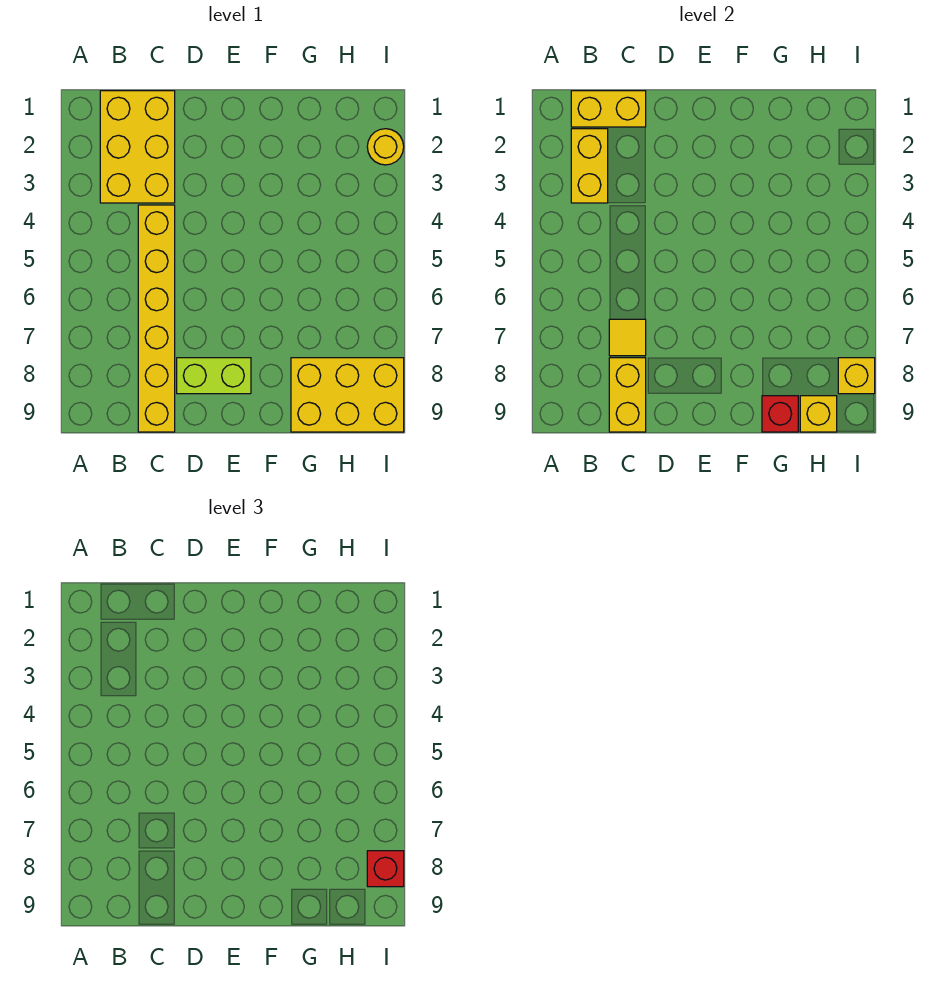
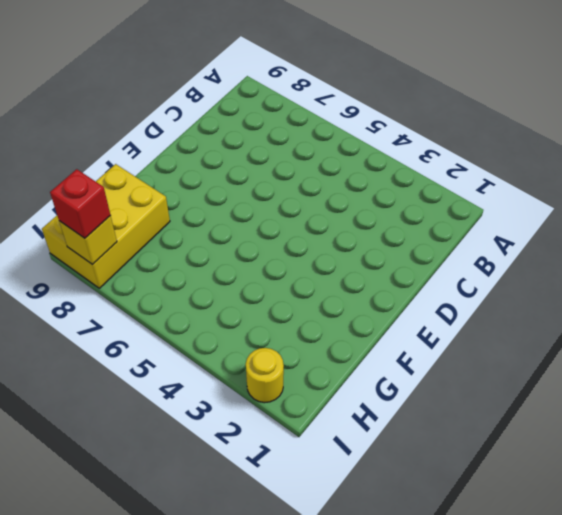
none -> yellow 2x3 brick [100,91,175,203]
none -> yellow 1x6 brick [138,205,175,432]
none -> lime 1x2 brick [177,358,251,394]

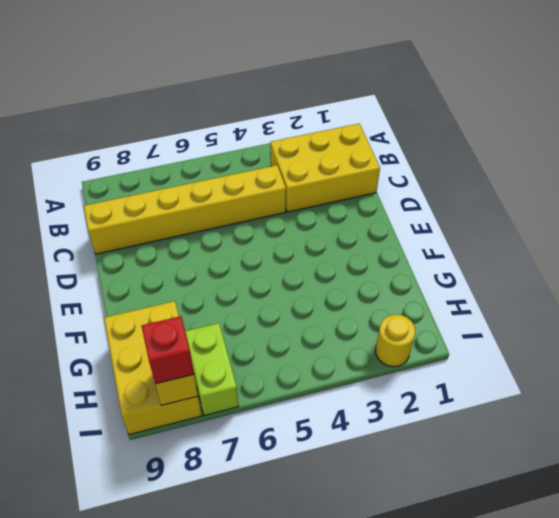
lime 1x2 brick [185,323,239,415] -> lime 1x2 brick moved to [177,358,251,394]
none -> yellow 1x2 brick [571,91,646,127]
none -> yellow 1x2 brick [571,129,608,203]
none -> yellow 1x1 tile [609,319,646,356]

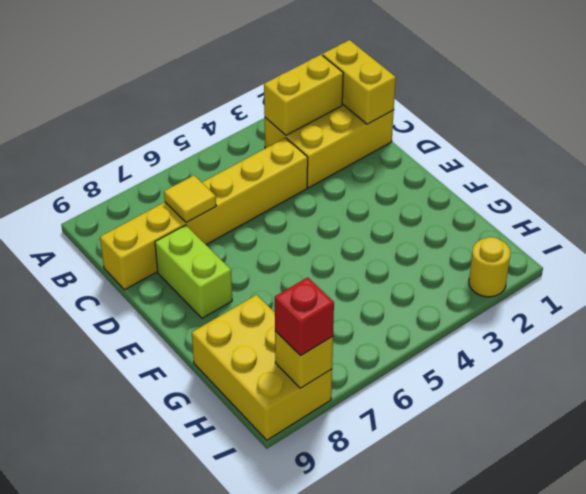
none -> yellow 1x2 brick [609,358,646,432]
none -> red 1x1 brick [762,396,798,432]
none -> yellow 1x1 brick [800,396,837,432]

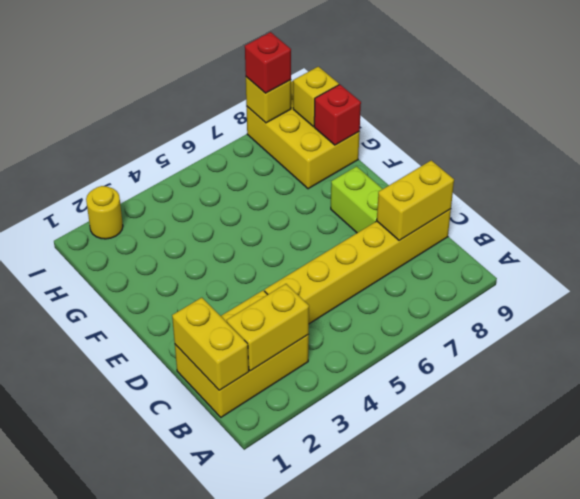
none -> yellow 1x1 tile [609,319,646,356]

